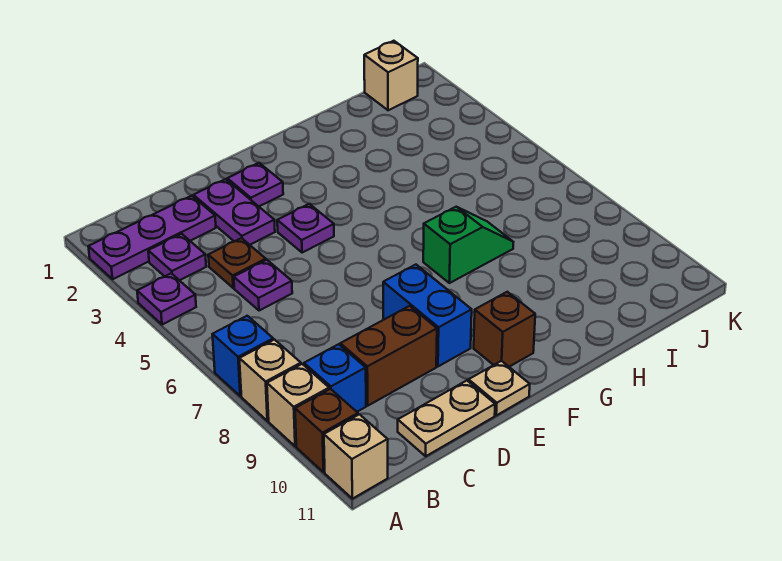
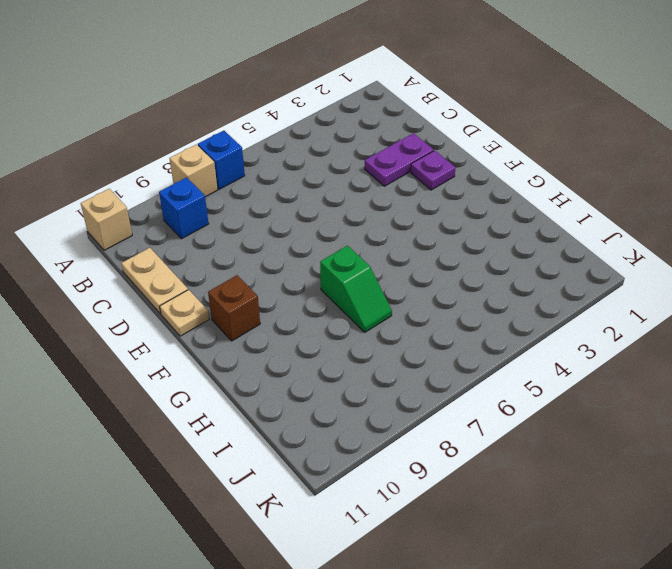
none -> purple 1x3 plate [88,196,216,279]
none -> purple 1x1 plate [137,273,196,325]
none -> tan 1x1 brick [267,364,329,446]

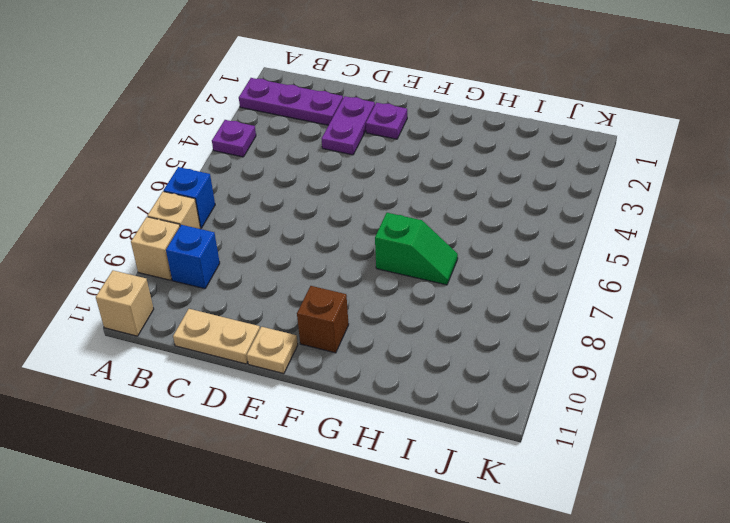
none -> brown 1x1 brick [295,389,358,472]
none -> purple 1x1 plate [148,234,206,280]
none -> brown 1x1 plate [208,238,266,288]

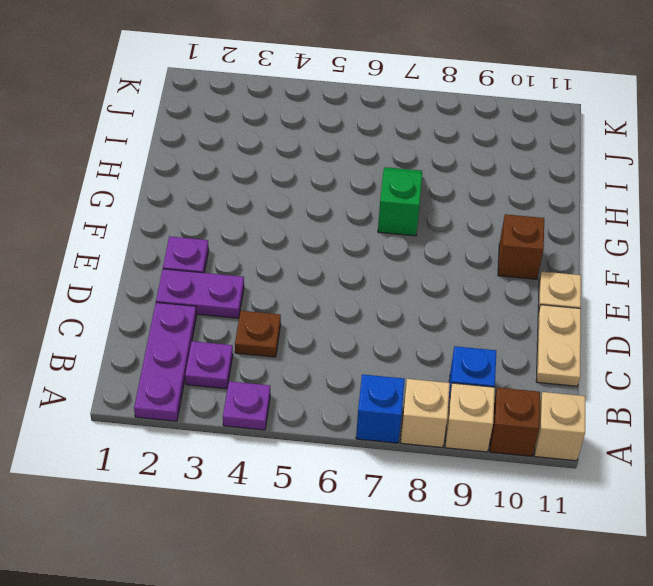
none -> purple 1x1 plate [234,260,292,311]
none -> brown 1x2 brick [340,306,437,406]
none -> purple 1x1 plate [277,204,334,253]

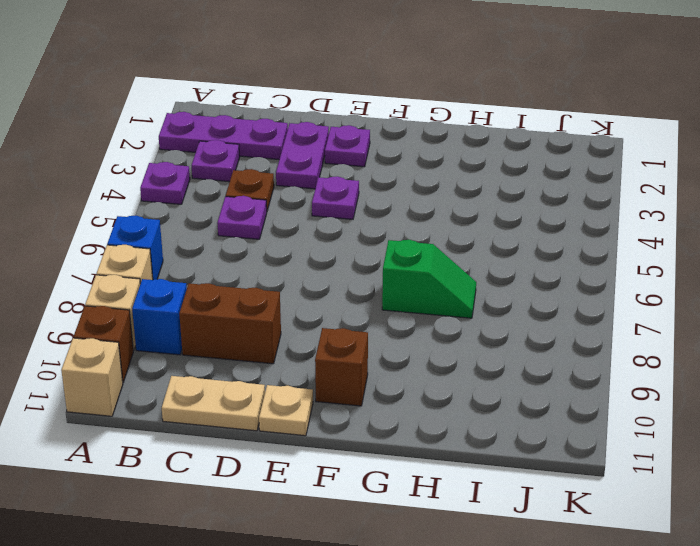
none -> blue 1x2 brick [383,265,472,366]
none -> tan 1x1 brick [364,41,418,110]

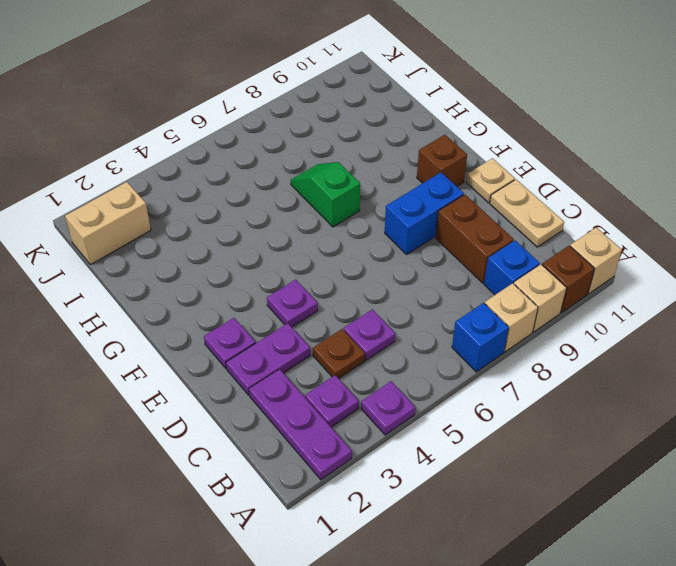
tan 1x2 brick [65,182,151,265] -> tan 1x1 brick [364,41,418,110]

